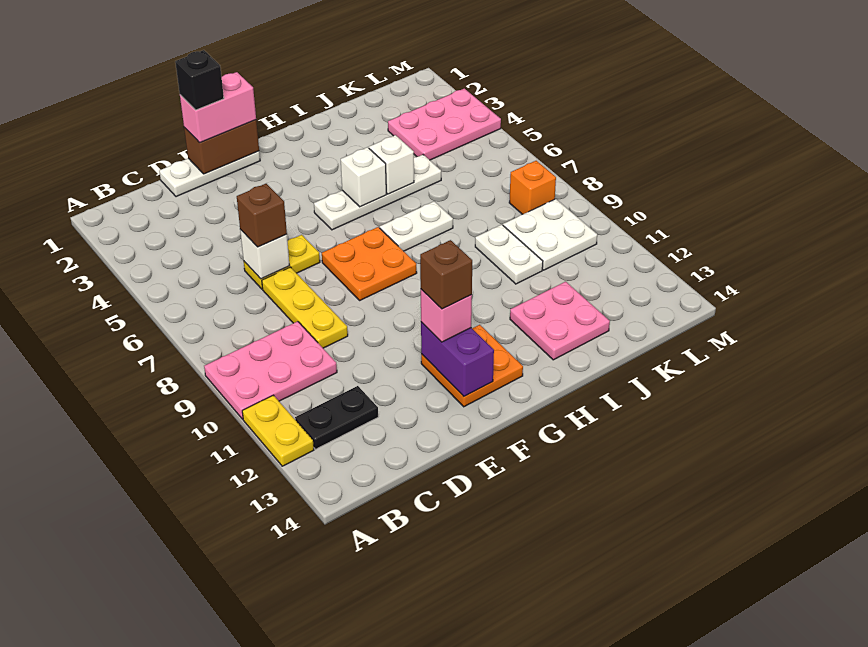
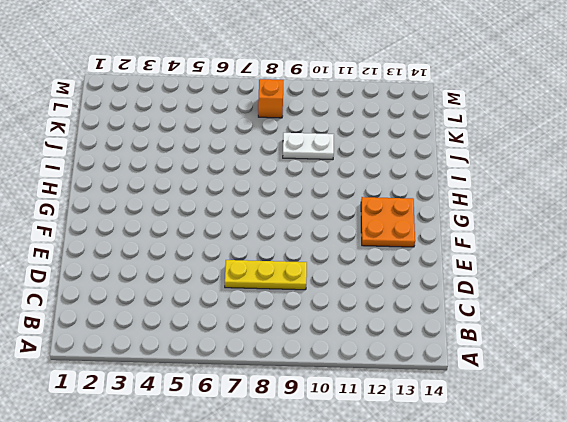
none -> pink 2x3 plate [204,321,337,419]
none -> yellow 1x2 plate [242,395,314,466]
none -> black 1x2 plate [295,386,378,449]

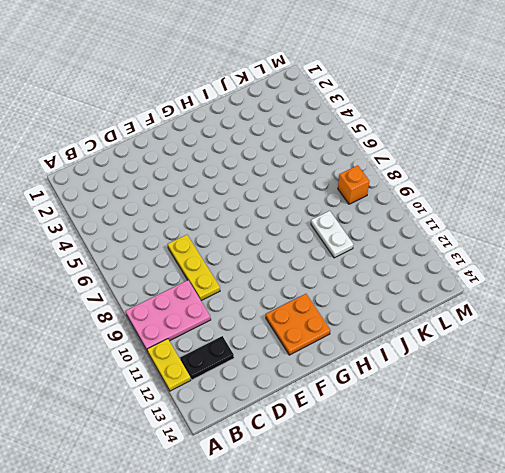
none -> white 1x3 plate [159,151,260,197]
none -> yellow 1x2 plate [244,235,320,289]
none -> orange 2x2 plate [322,227,417,300]

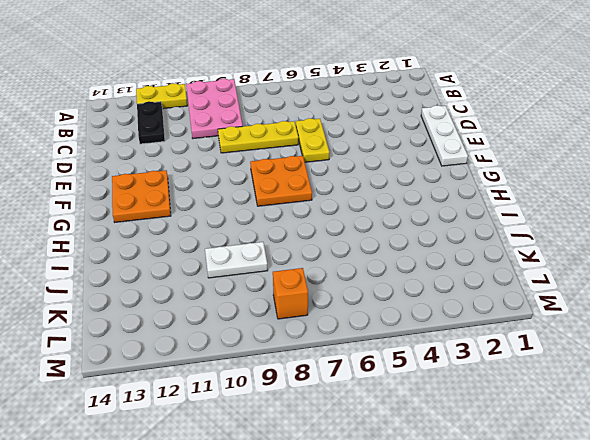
none -> white 1x4 plate [314,155,441,230]
none -> white 1x2 plate [380,201,453,251]
none -> pink 2x2 plate [510,282,610,360]

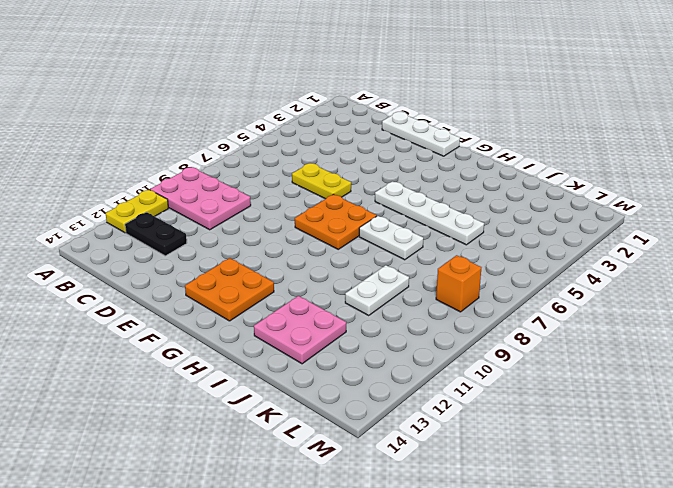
none -> yellow 1x3 plate [262,267,348,348]
none -> pink 2x3 plate [388,89,501,160]
none -> white 2x2 plate [503,199,597,270]

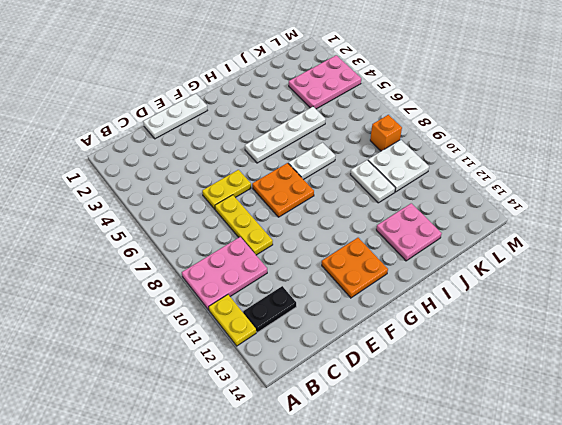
none -> white 1x1 brick [240,229,290,279]
none -> brown 1x2 brick [184,120,259,174]
none -> purple 1x2 brick [421,322,494,396]

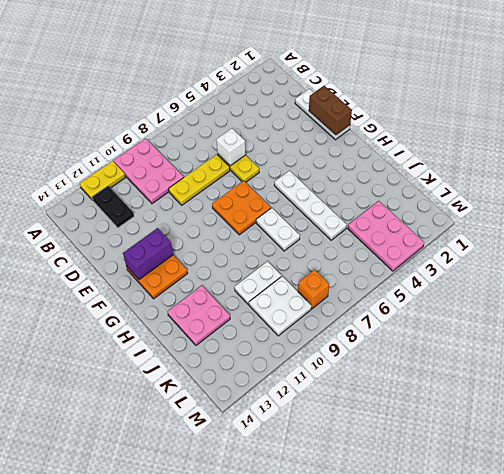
none -> white 1x1 brick [341,147,386,207]
none -> white 1x1 brick [369,135,414,194]
none -> brown 1x1 brick [237,184,287,247]

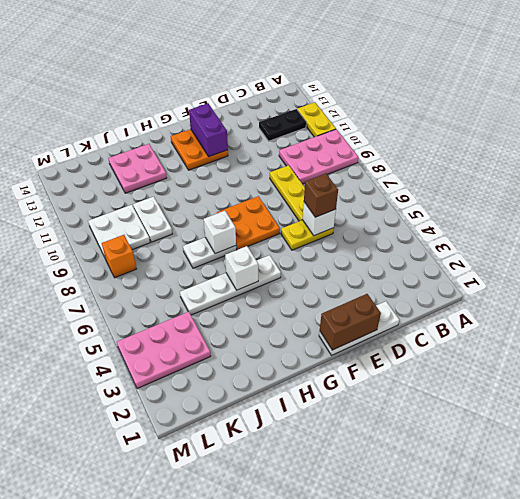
white 1x1 brick [204,211,236,254] -> white 1x1 brick moved to [369,135,414,194]
none -> pink 1x2 brick [180,72,256,143]
none -> pink 1x1 brick [421,289,472,342]
none -> black 1x1 brick [175,50,224,110]

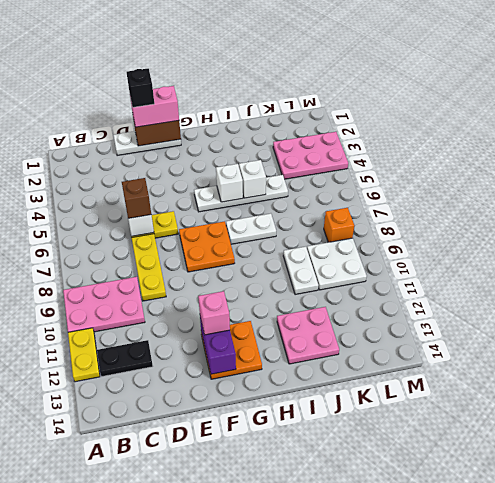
none -> brown 1x1 brick [420,240,472,309]

